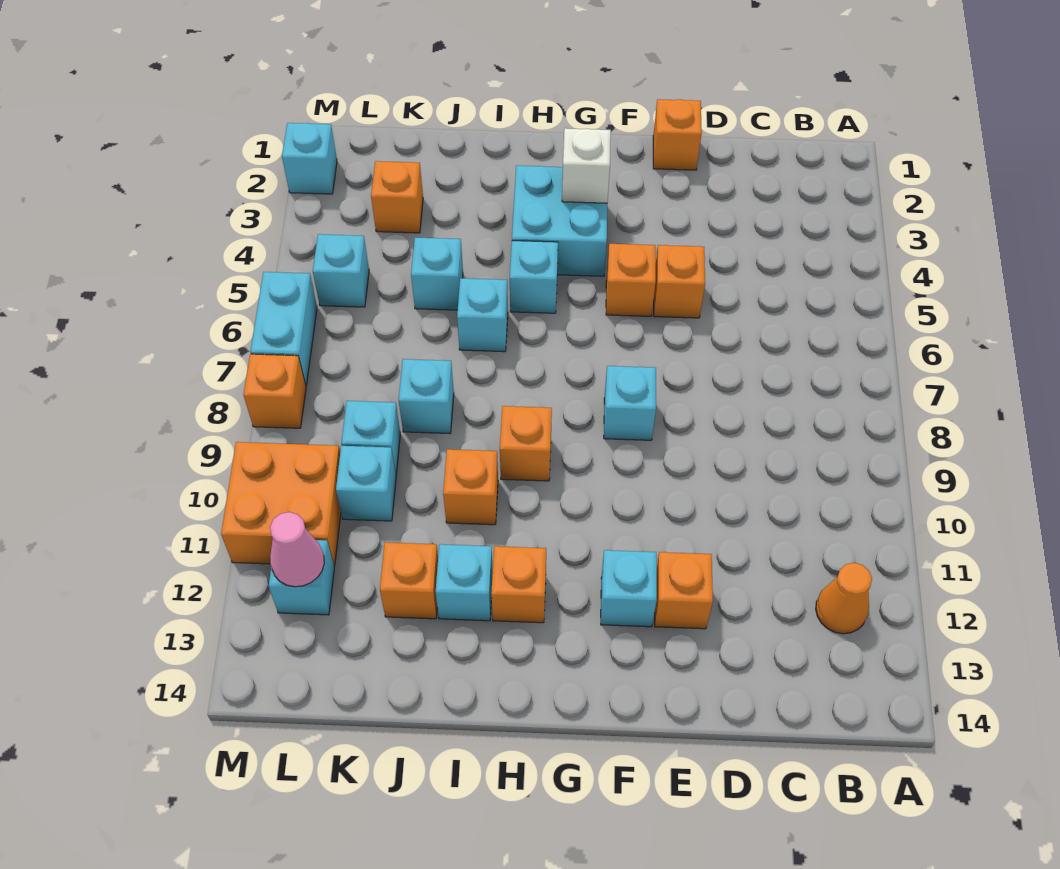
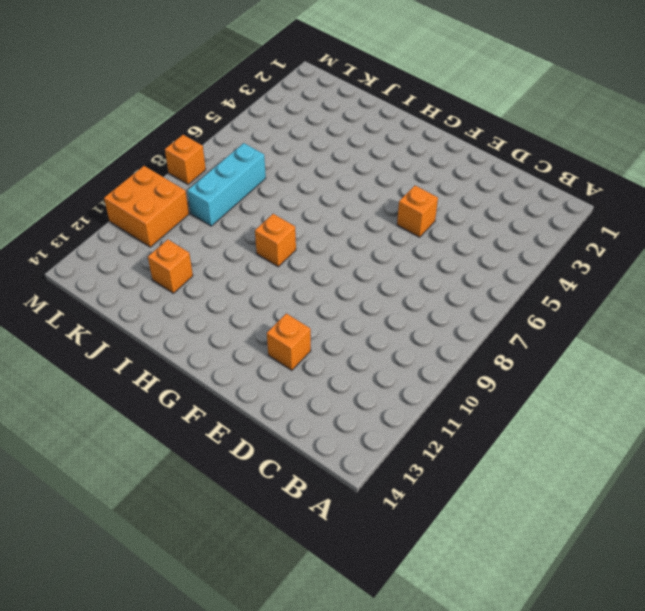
cyan 1x3 brick [188,143,266,226] -> cyan 1x1 brick [341,401,400,474]
none -> orange 1x1 cone [816,563,872,634]
none -> orange 1x1 brick [653,99,702,170]
none -> orange 1x1 brick [606,244,656,316]

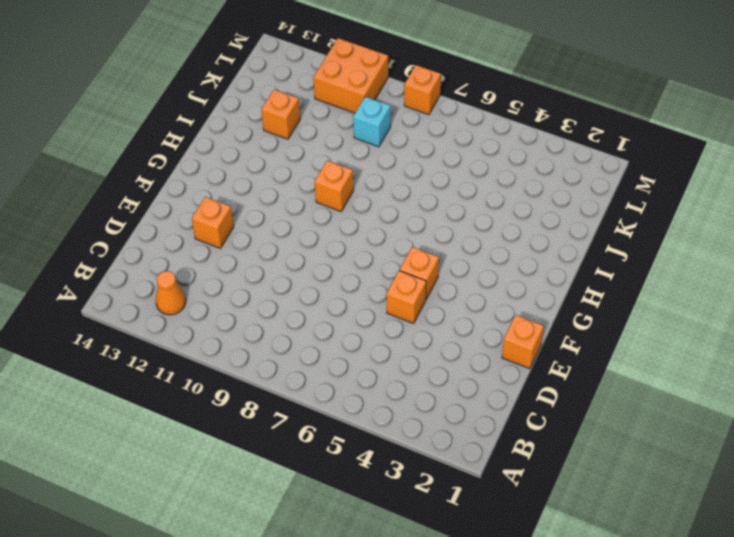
none -> cyan 1x1 brick [604,366,656,440]
none -> cyan 1x1 brick [601,550,657,627]
none -> cyan 2x2 brick [512,166,607,276]

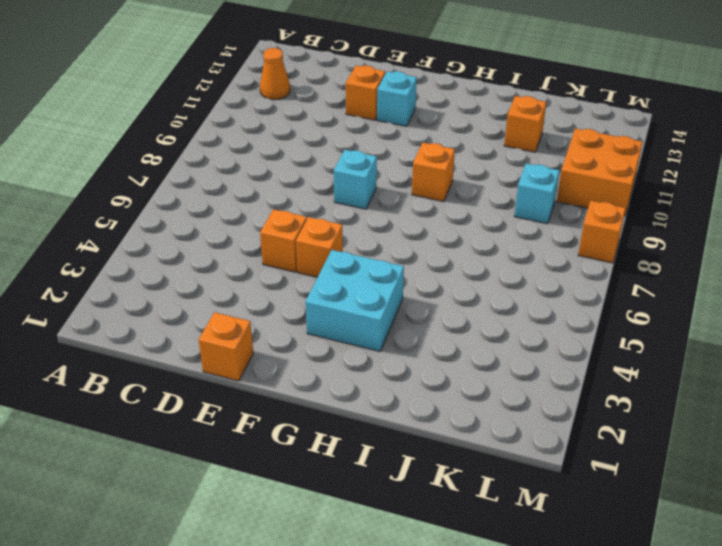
none -> cyan 1x1 brick [510,241,558,313]
none -> orange 1x1 brick [491,546,546,623]
none -> cyan 1x1 brick [457,278,508,352]

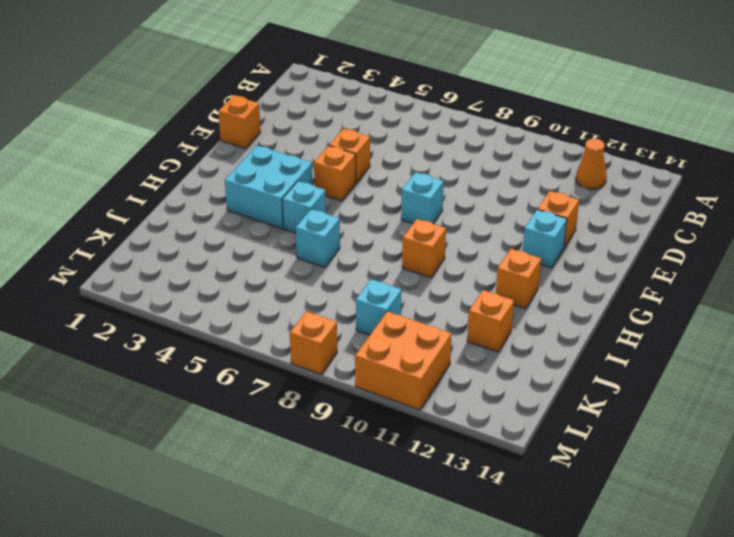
none -> orange 1x1 brick [443,449,498,525]
none -> cyan 1x1 brick [436,544,493,621]
none -> cyan 1x1 brick [411,237,463,310]

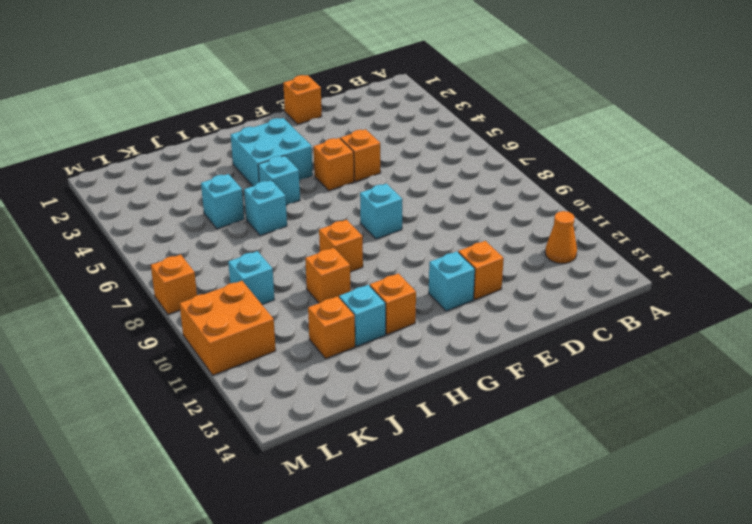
none -> cyan 1x1 brick [399,359,454,433]
none -> orange 1x1 brick [371,161,423,233]
none -> cyan 1x1 brick [336,446,396,521]

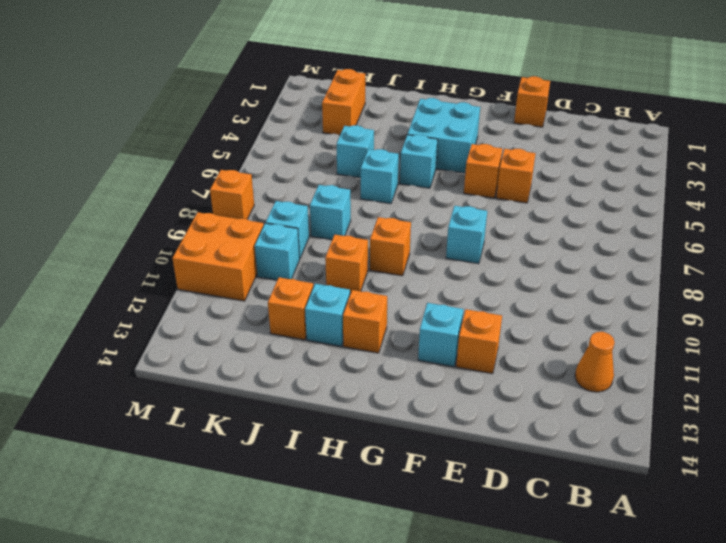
orange 1x2 brick [322,69,365,135] -> orange 1x1 brick [371,161,423,233]
none -> cyan 1x1 brick [313,234,369,307]
none -> cyan 1x1 brick [269,540,334,615]
none -> cyan 1x1 brick [282,123,337,194]

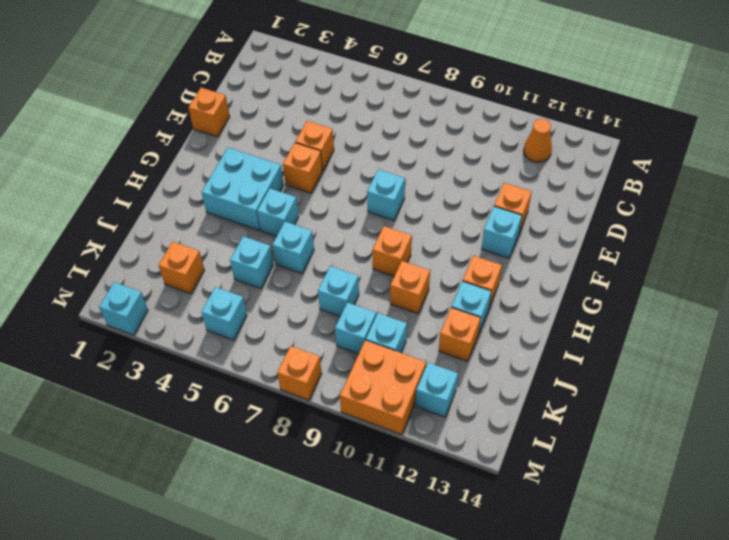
none -> cyan 1x2 brick [250,272,317,385]
none -> white 1x1 brick [562,128,611,203]
none -> pink 1x1 cone [270,512,324,587]

